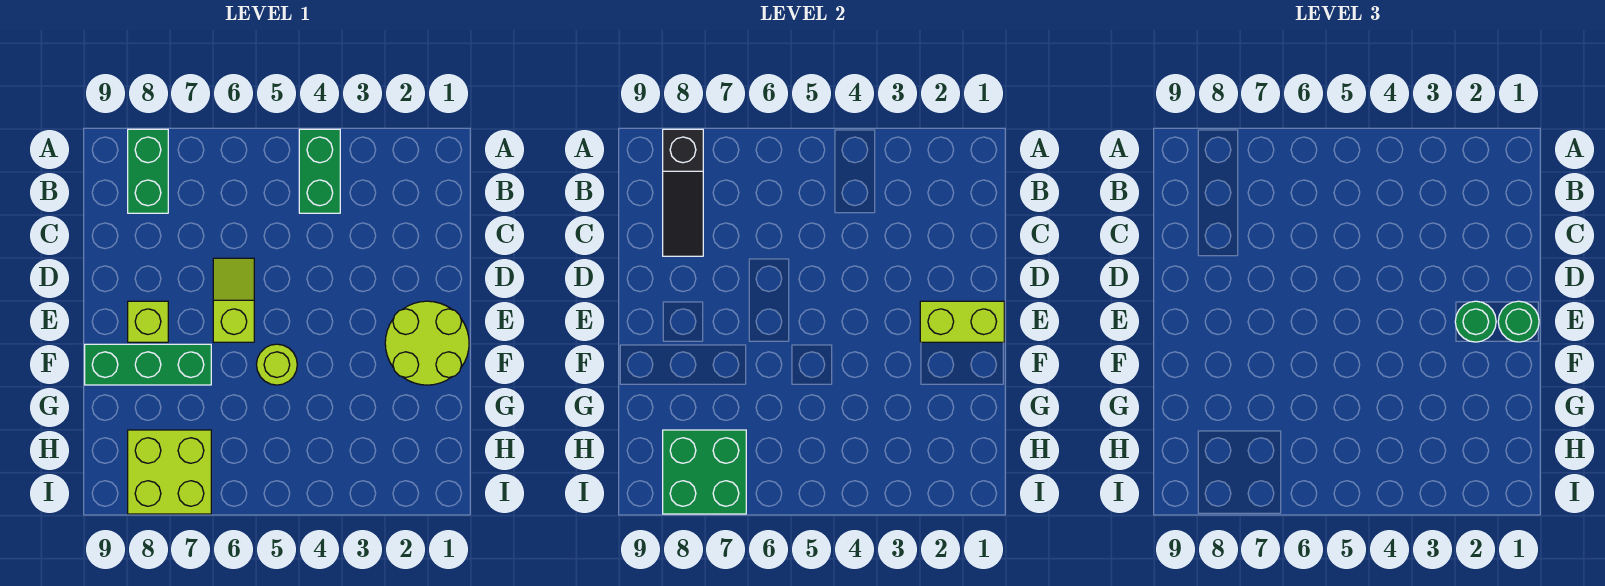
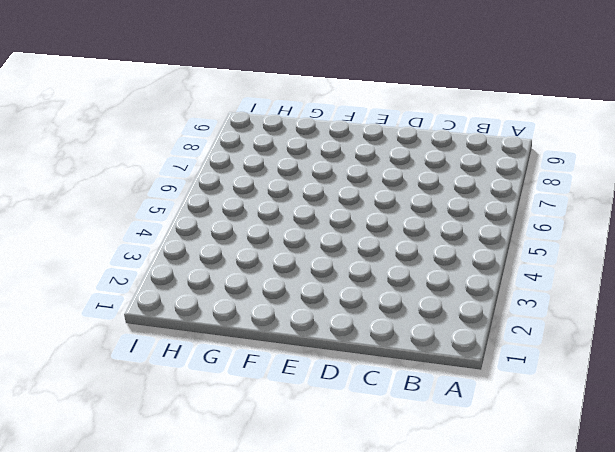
none -> green 1x2 brick [299,129,340,213]
none -> green 1x2 brick [128,129,168,213]
none -> lime 1x2 slope [213,258,254,342]

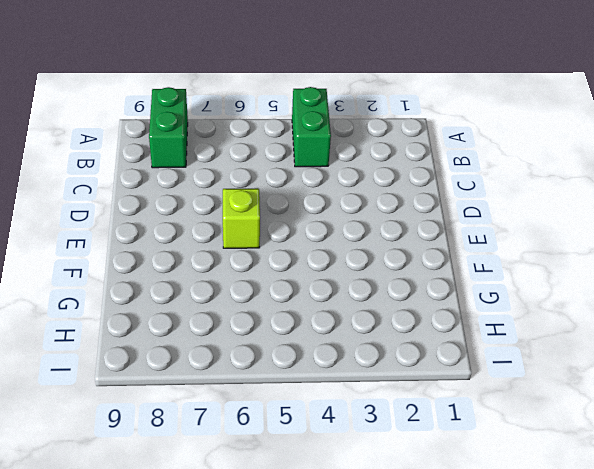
none -> lime 2x2 round brick [385,301,469,385]
none -> lime 1x1 brick [128,301,168,342]
none -> lime 1x1 round brick [256,344,297,385]

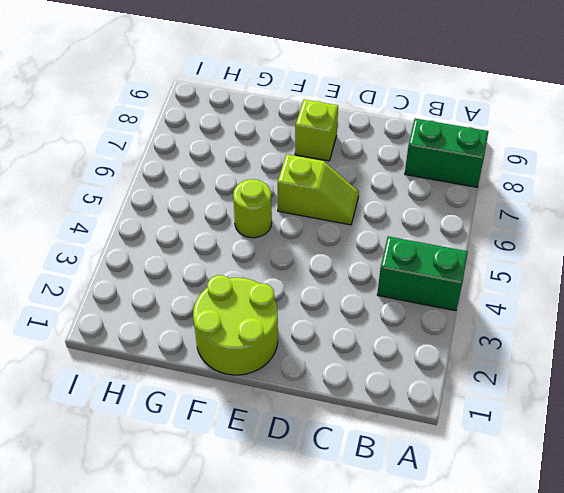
none -> green 1x3 brick [85,344,211,385]
none -> lime 2x2 brick [128,430,211,514]
none -> black 1x3 slope [663,129,703,256]

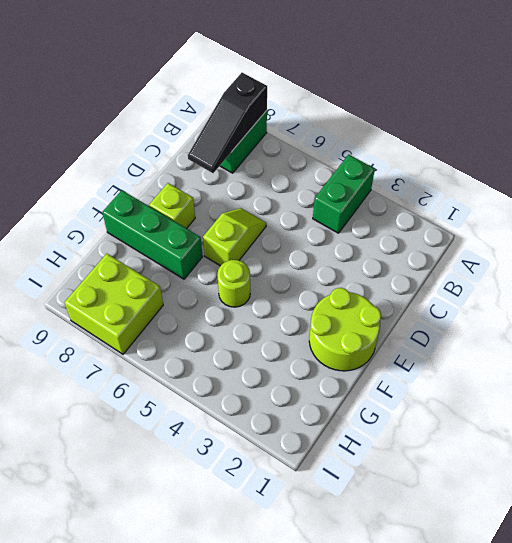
none -> lime 1x2 brick [920,301,1004,342]
none -> green 2x2 brick [663,430,746,514]
none -> green 1x1 round brick [1498,301,1539,342]

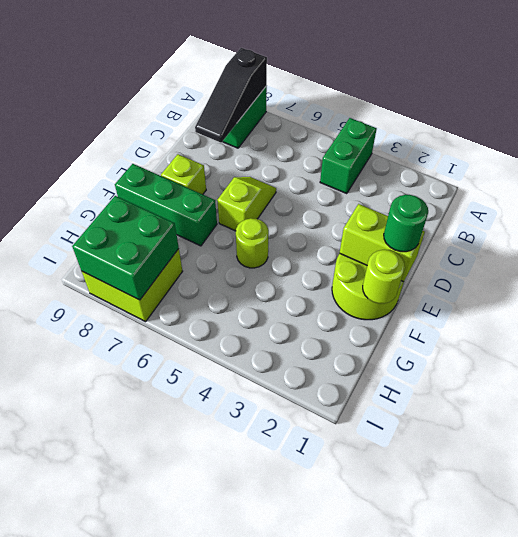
lime 1x1 round brick [363,250,405,304] -> none
none -> green 1x1 round brick [1455,301,1496,342]

